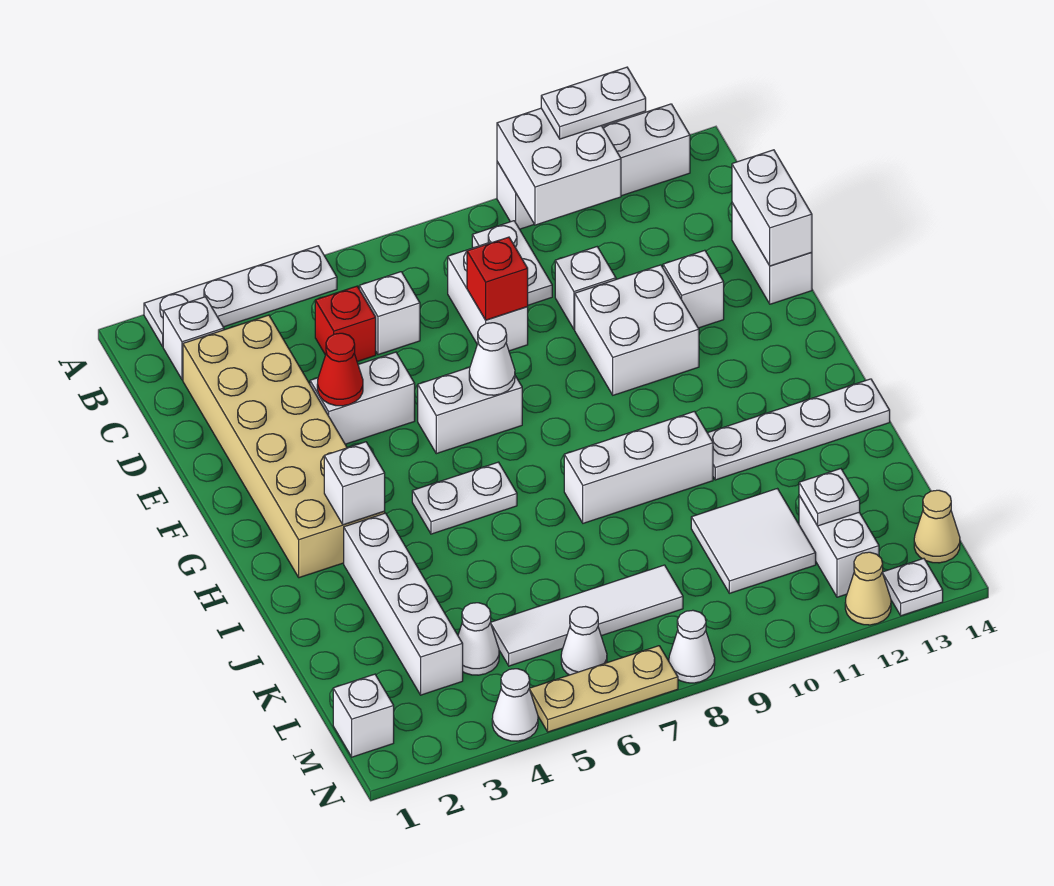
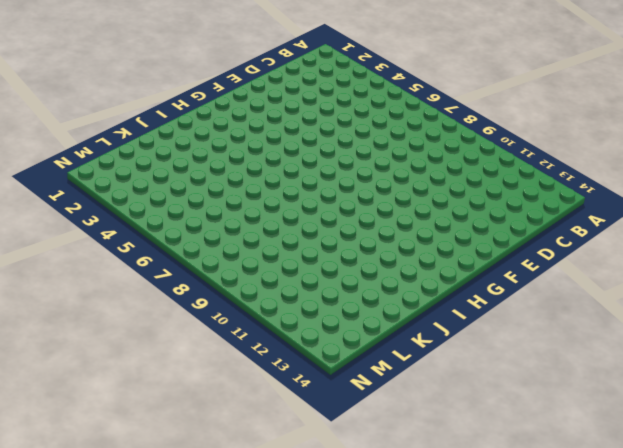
none -> white 1x4 plate [144,246,337,346]
none -> white 1x4 brick [497,104,690,229]
none -> white 1x1 brick [163,297,224,380]
none -> white 1x2 plate [472,221,552,305]

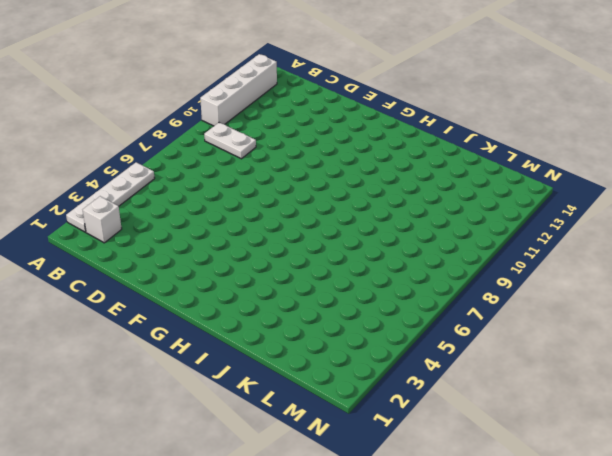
none -> tan 2x6 brick [183,315,385,578]
none -> red 1x1 brick [315,286,376,362]
none -> white 1x1 brick [359,272,420,355]
none -> white 1x2 brick [448,243,528,351]

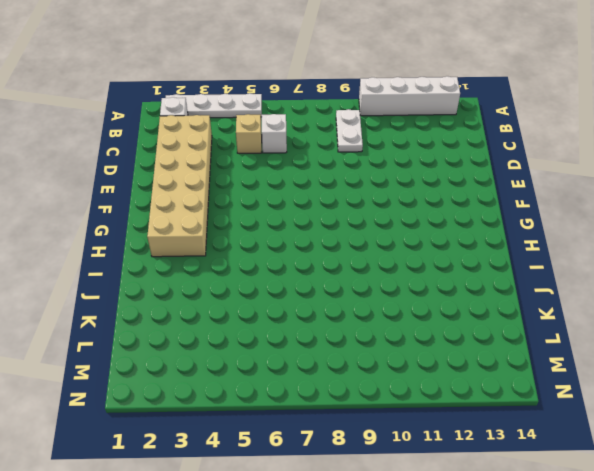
tan 1x1 brick [236,114,262,153] -> red 1x1 brick [315,286,376,362]
none -> white 1x2 brick [448,243,528,351]
none -> white 1x1 brick [555,247,616,329]
none -> white 1x2 brick [732,203,812,304]
none -> white 1x2 brick [310,352,415,444]

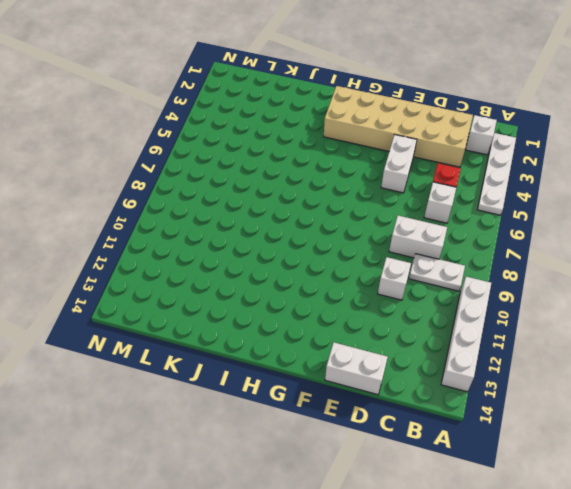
none -> white 2x2 brick [575,265,699,395]
none -> white 1x1 brick [663,250,724,328]
none -> white 1x2 brick [418,367,522,454]
none -> white 1x2 plate [412,462,517,534]

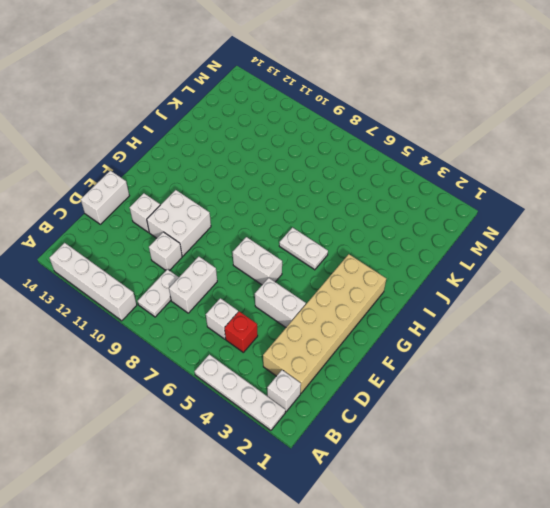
none -> white 1x4 brick [344,513,463,695]
none -> white 1x3 brick [564,411,713,523]
none -> white 1x4 plate [708,379,890,480]
none -> white 2x2 tile [691,489,816,593]

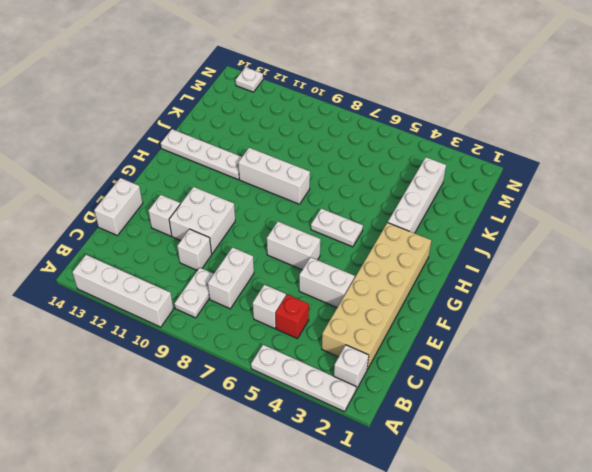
none -> white 2x2 tile [691,489,816,593]
none -> white 1x1 cone [458,603,499,675]
none -> white 1x4 tile [490,565,683,666]
none -> white 1x2 brick [799,496,879,597]

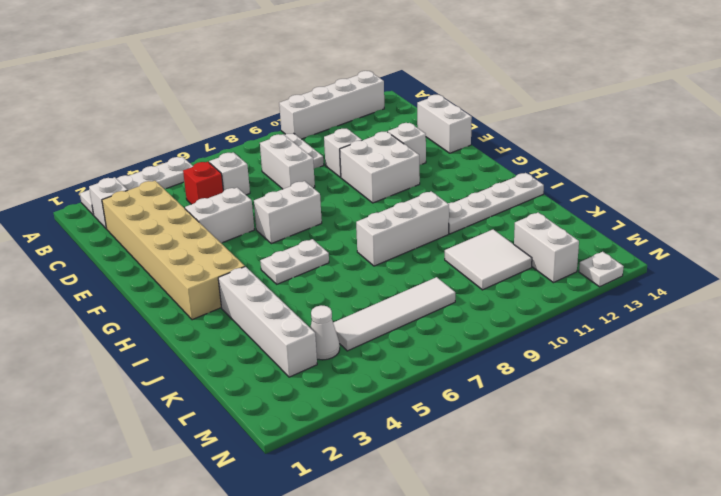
none -> white 1x1 brick [333,674,394,757]
none -> white 1x1 cone [561,607,607,675]
none -> tan 1x1 cone [914,490,960,563]
none -> white 1x1 cone [492,669,538,741]

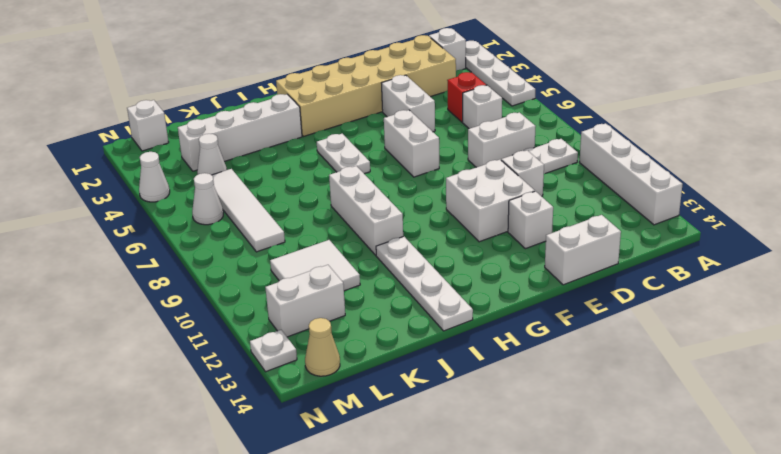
none -> tan 1x3 plate [529,646,678,732]
none -> white 1x1 cone [669,610,715,683]
none -> tan 1x1 cone [845,552,891,625]
none -> white 2x2 brick [497,108,621,225]

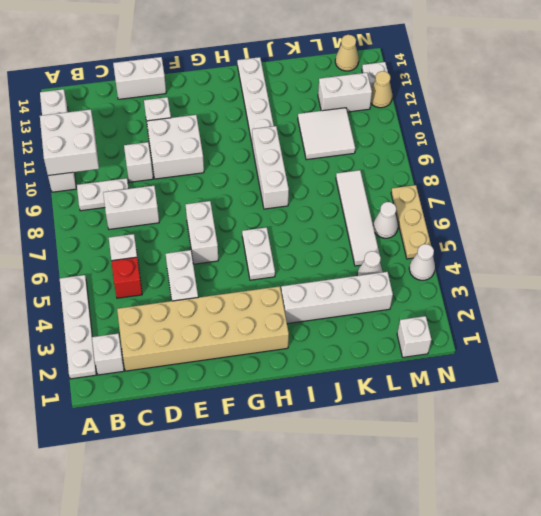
none -> white 1x1 cone [669,610,715,683]
none -> red 1x1 brick [467,237,528,320]
none -> white 1x2 brick [732,150,812,266]
none -> red 1x1 cone [317,333,363,406]

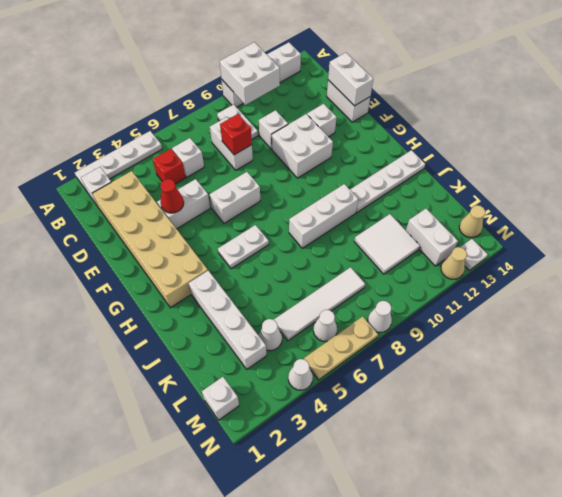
none -> white 1x1 cone [469,323,515,395]
none -> white 1x1 brick [324,442,385,525]
none -> white 1x1 plate [799,469,860,526]
none -> white 1x2 plate [541,67,646,139]

